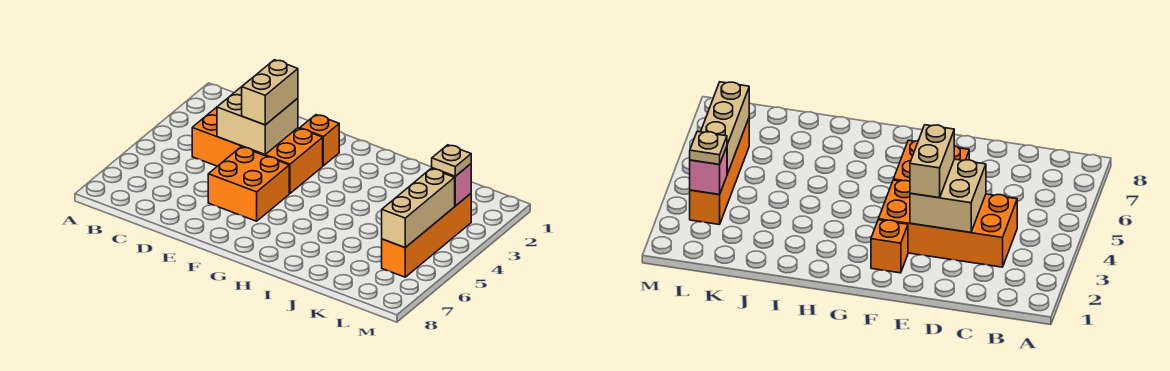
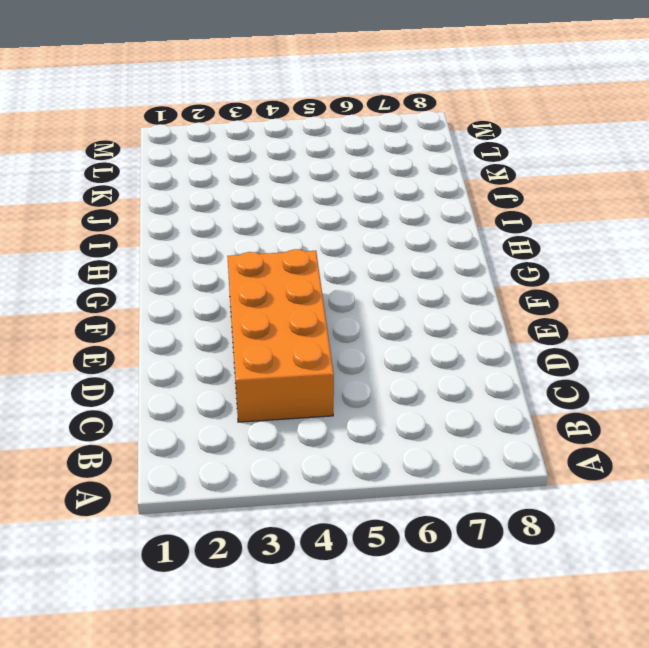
none -> orange 2x2 brick [208,147,289,221]
none -> orange 1x1 brick [300,115,339,166]

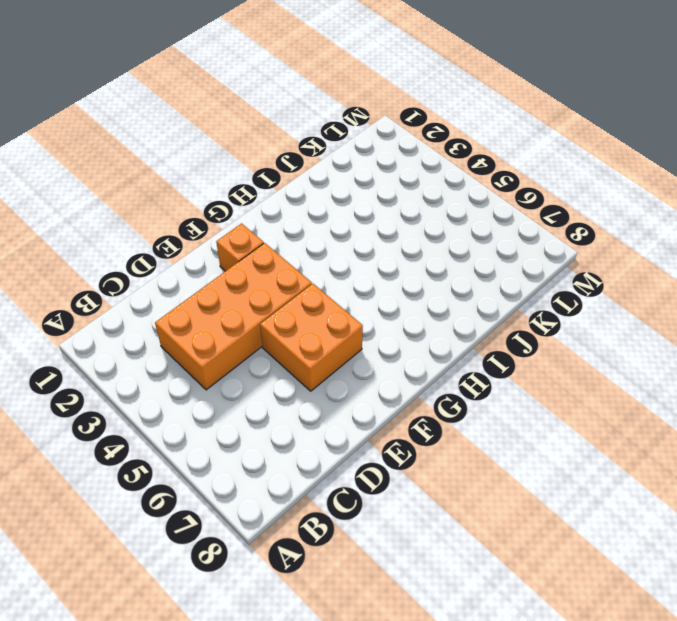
none -> orange 1x4 brick [382,194,471,277]
none -> tan 2x2 brick [217,83,298,154]

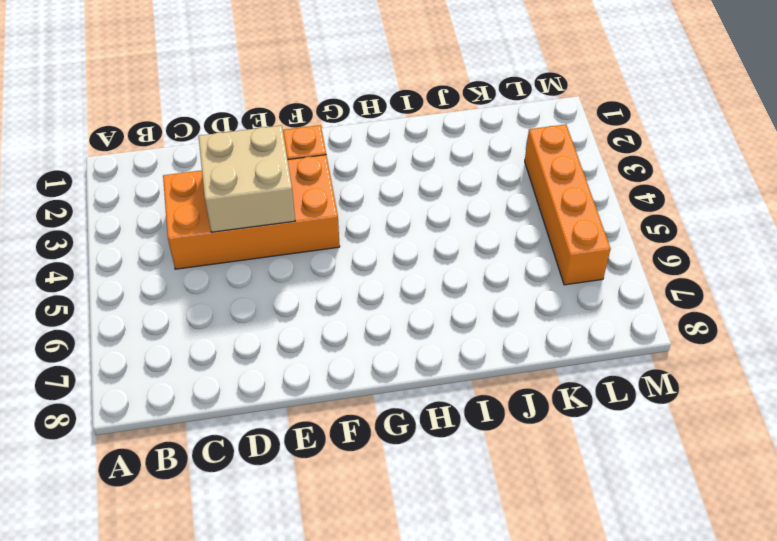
none -> orange 2x2 brick [208,147,289,221]
none -> pink 1x1 brick [432,164,471,206]

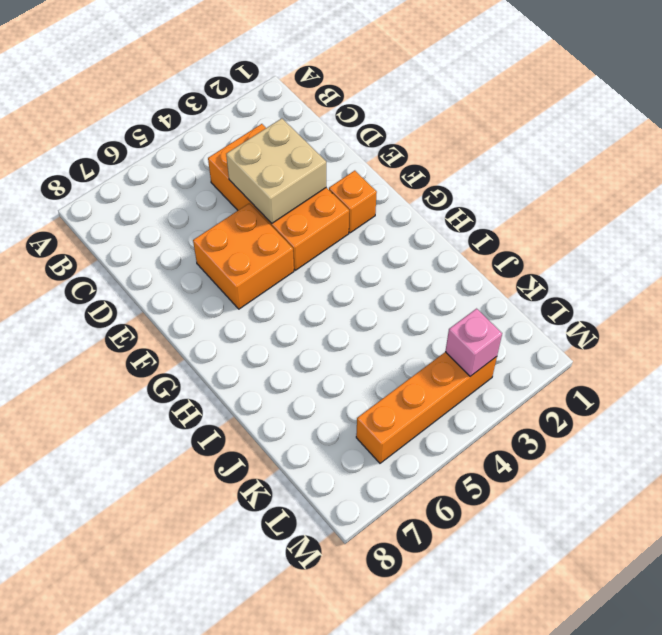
none -> tan 1x3 brick [382,169,455,248]
none -> tan 1x2 brick [242,60,298,125]

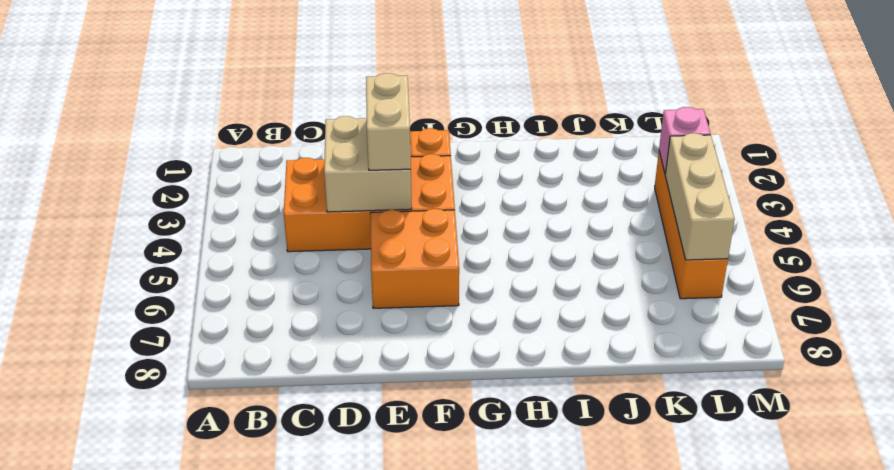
none -> tan 1x1 plate [432,145,471,176]

